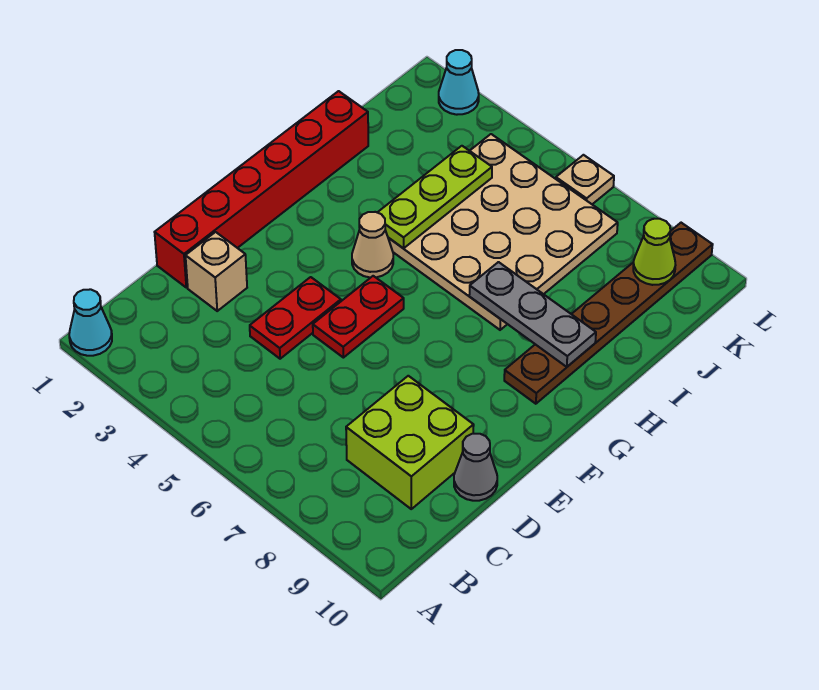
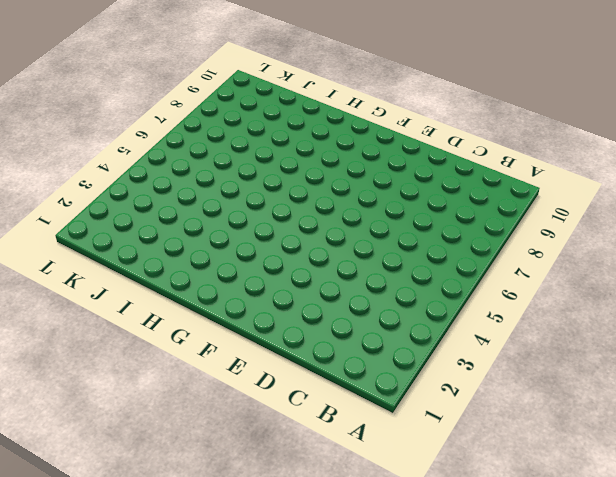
none -> cyan 1x1 cone [69,289,112,356]
none -> lime 2x2 brick [346,376,474,509]
none -> red 1x6 brick [155,91,368,287]

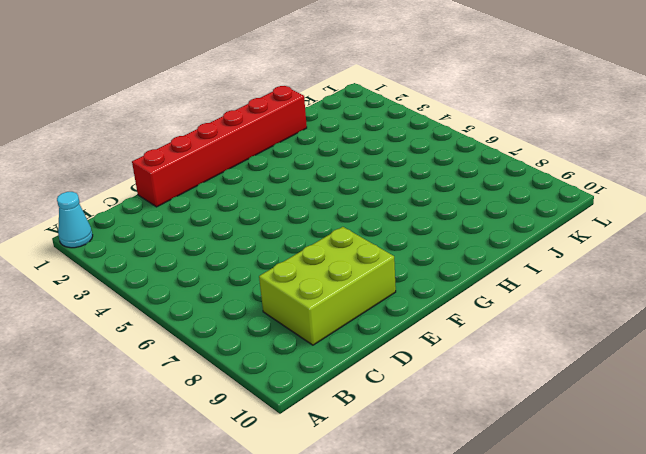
lime 2x3 brick [259,227,396,345] -> lime 2x2 brick [346,376,474,509]
none -> tan 1x1 brick [185,232,247,311]
none -> red 1x2 plate [250,277,341,359]
none -> grey 1x1 cone [454,434,497,501]

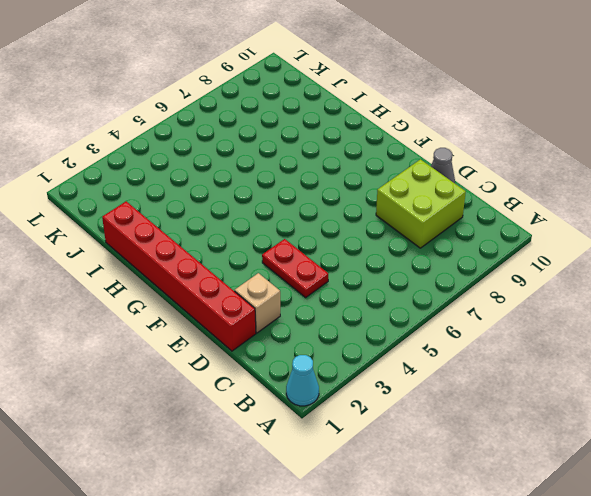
none -> red 1x2 plate [313,276,404,358]
none -> tan 1x1 cone [352,212,393,277]
none -> brown 1x6 plate [504,223,713,404]

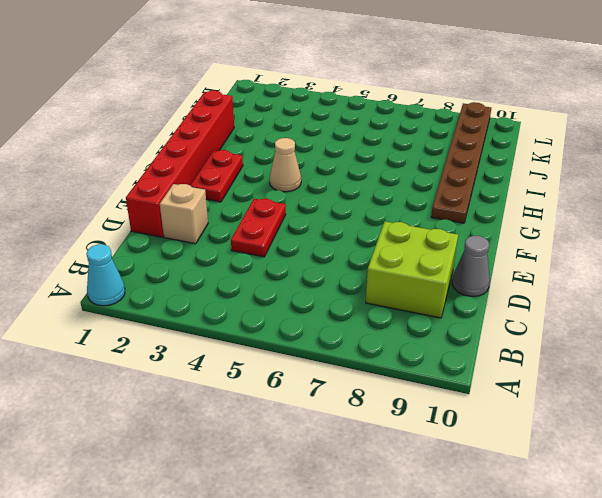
red 1x2 plate [190,150,243,202] -> red 1x2 plate moved to [313,276,404,358]
none -> tan 4x4 plate [388,134,618,330]
none -> cyan 1x1 cone [439,50,479,115]
none -> tan 1x1 plate [556,155,614,204]

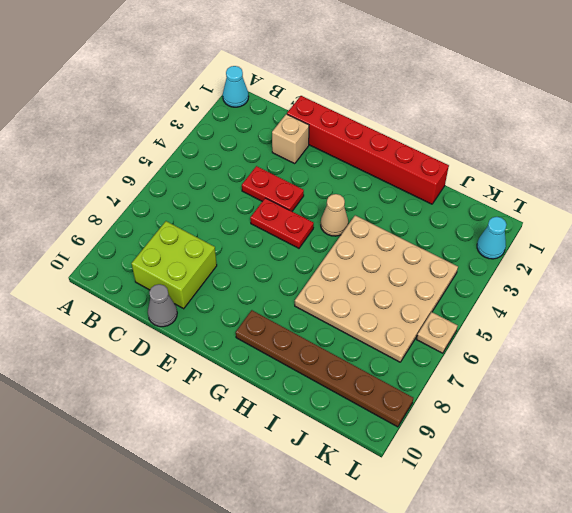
none -> lime 1x3 plate [377,146,492,248]
none -> grey 1x3 plate [469,262,596,367]
none -> lime 1x1 cone [633,219,675,285]

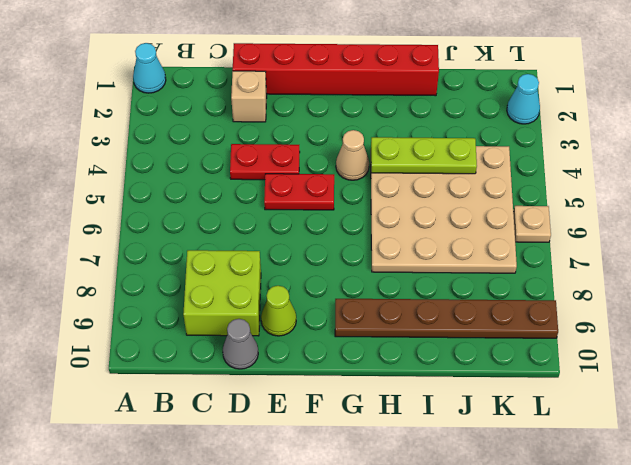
lime 1x1 cone [261,286,296,336] -> lime 1x1 cone moved to [633,219,675,285]
none -> grey 1x3 plate [469,262,596,367]

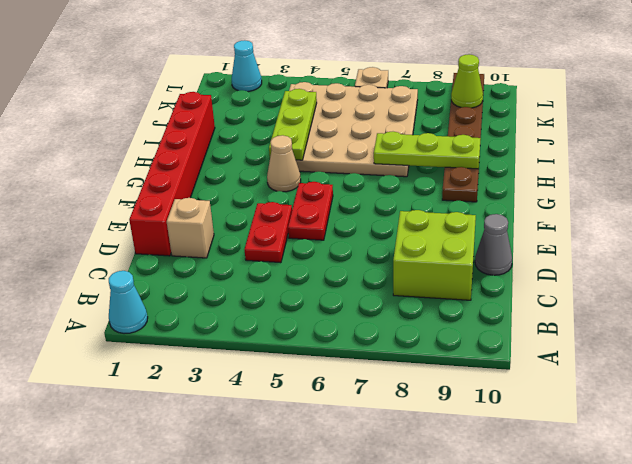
lime 1x3 plate [374,132,480,169] -> grey 1x3 plate [469,262,596,367]

